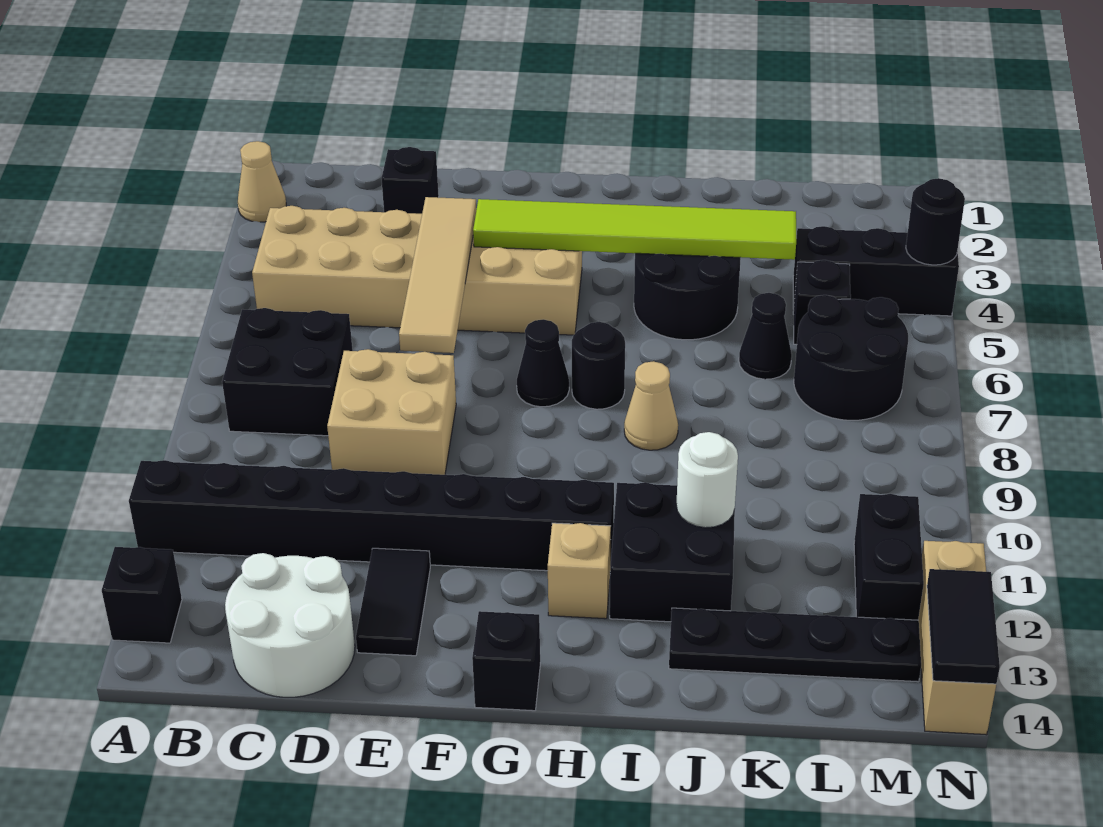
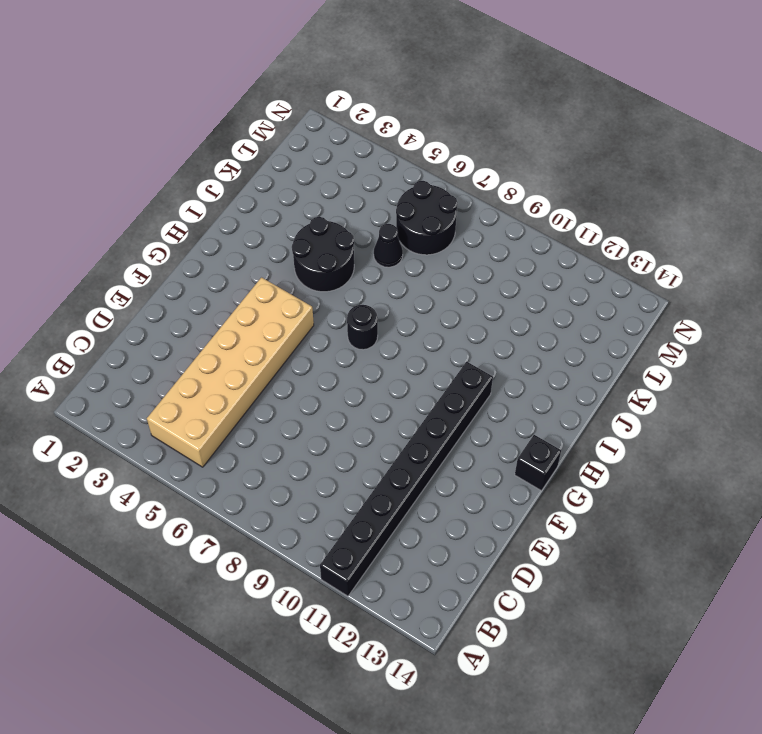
none -> tan 1x1 cone [238,141,286,222]
none -> black 1x1 brick [102,547,182,643]
none -> black 2x2 brick [222,308,353,436]

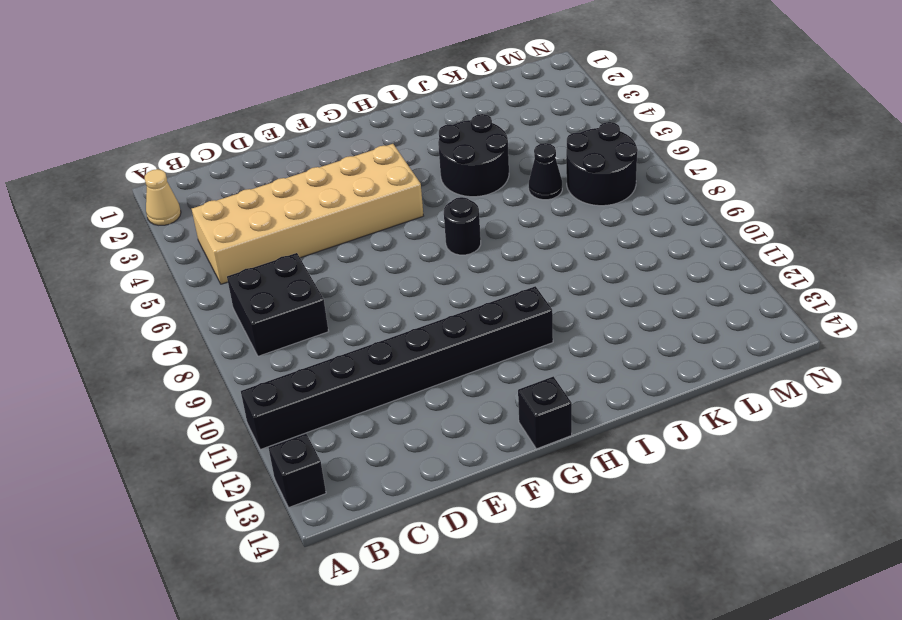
none -> white 2x2 round brick [225,553,355,697]
none -> black 1x1 brick [382,147,439,214]
none -> tan 2x2 brick [327,349,456,475]

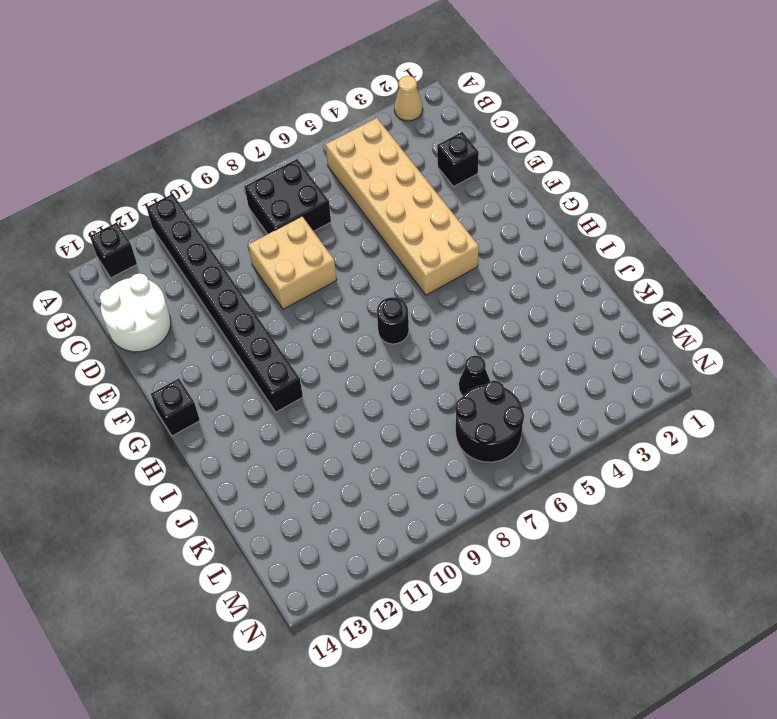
none -> black 1x2 tile [356,548,430,656]
none -> black 1x1 cone [517,319,569,407]
none -> tan 1x1 brick [548,523,611,619]

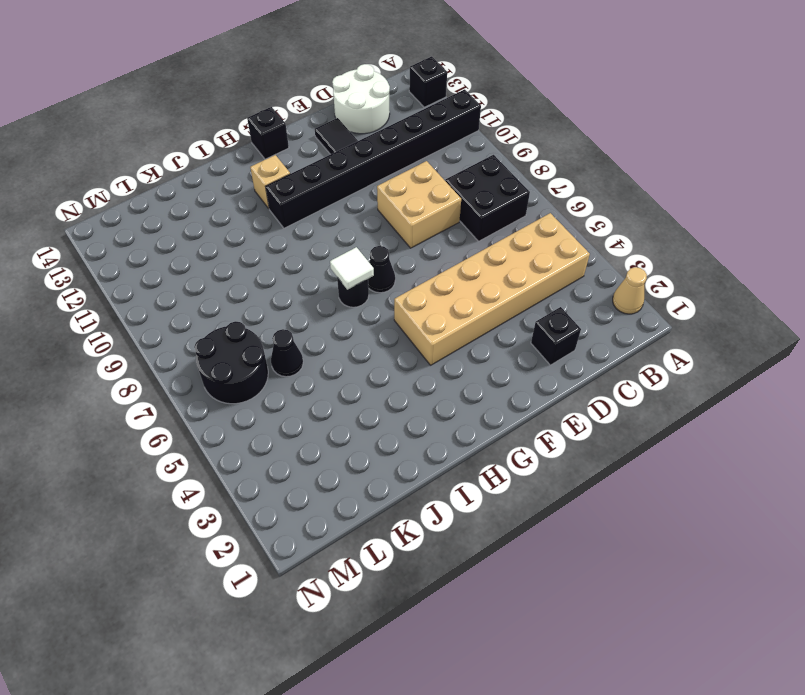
white 1x1 tile [330,247,374,290] -> none
none -> black 2x2 round brick [634,253,741,340]
none -> tan 1x1 cone [624,361,678,450]
none -> black 2x2 brick [610,482,735,622]

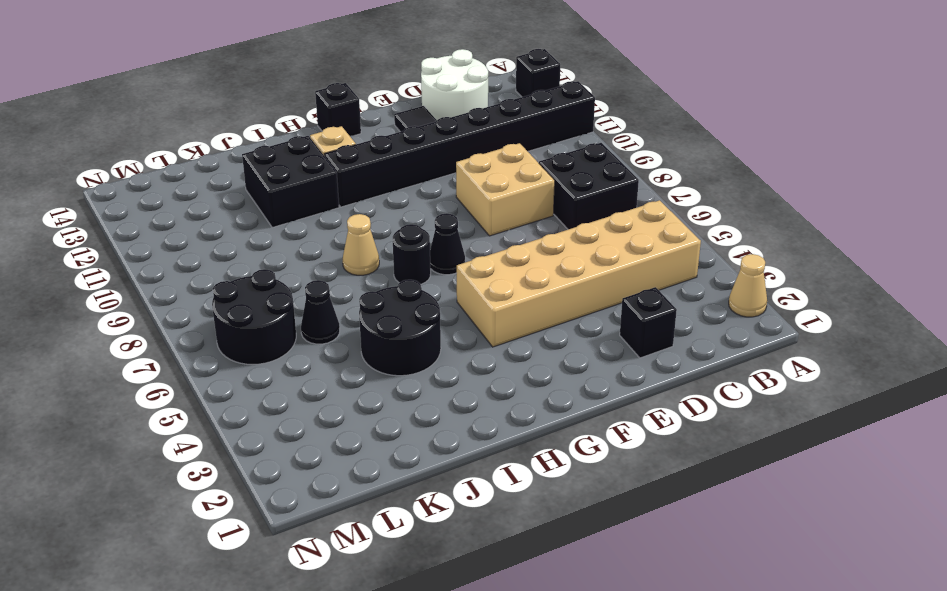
none -> black 1x4 plate [669,608,921,682]
none -> black 1x3 brick [793,226,959,316]
none -> black 1x1 brick [793,260,851,345]

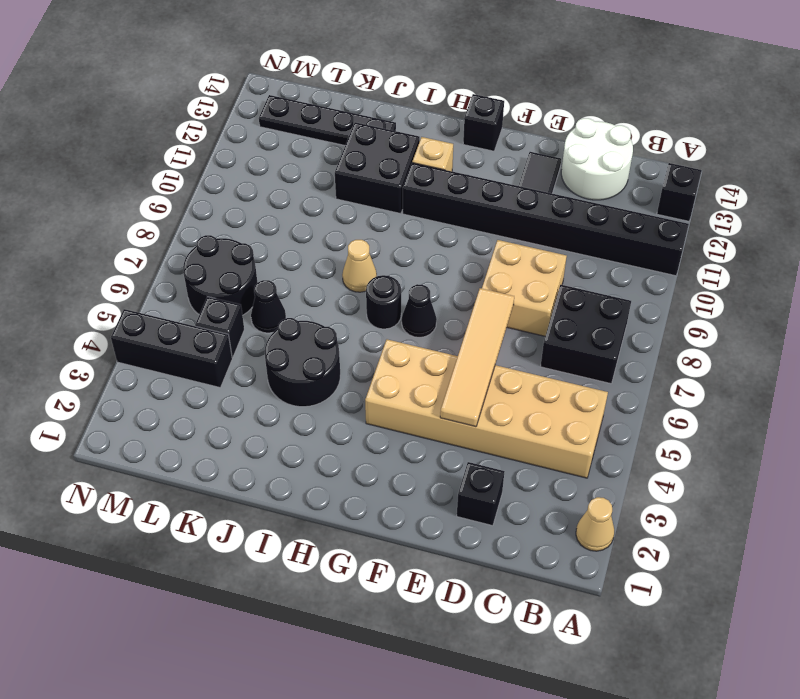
none -> black 1x2 brick [854,494,924,620]
none -> tan 1x3 brick [918,541,996,735]
none -> lime 1x6 tile [473,199,796,260]

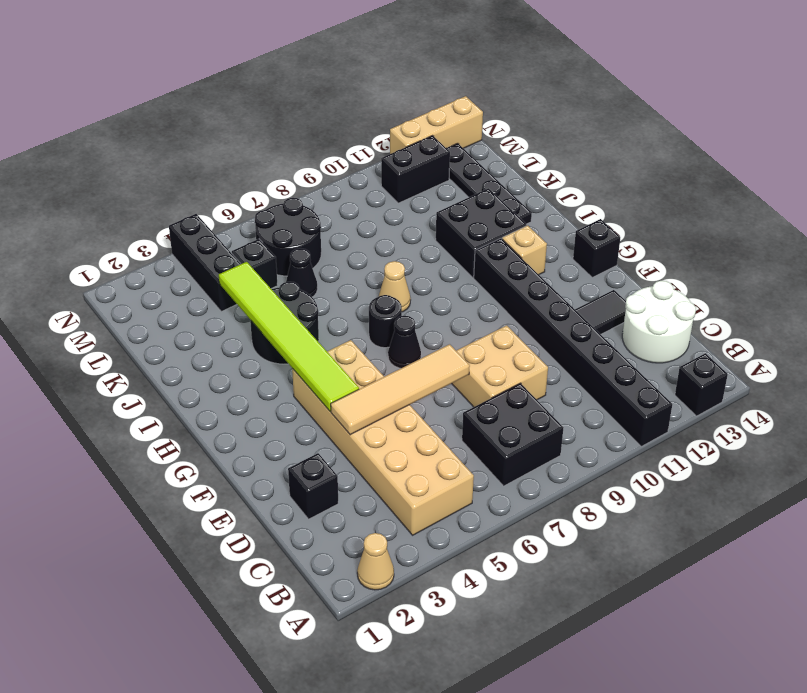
none -> white 1x1 round brick [676,432,738,528]
none -> black 1x1 round brick [906,178,965,265]
none -> black 1x2 tile [927,569,1000,684]

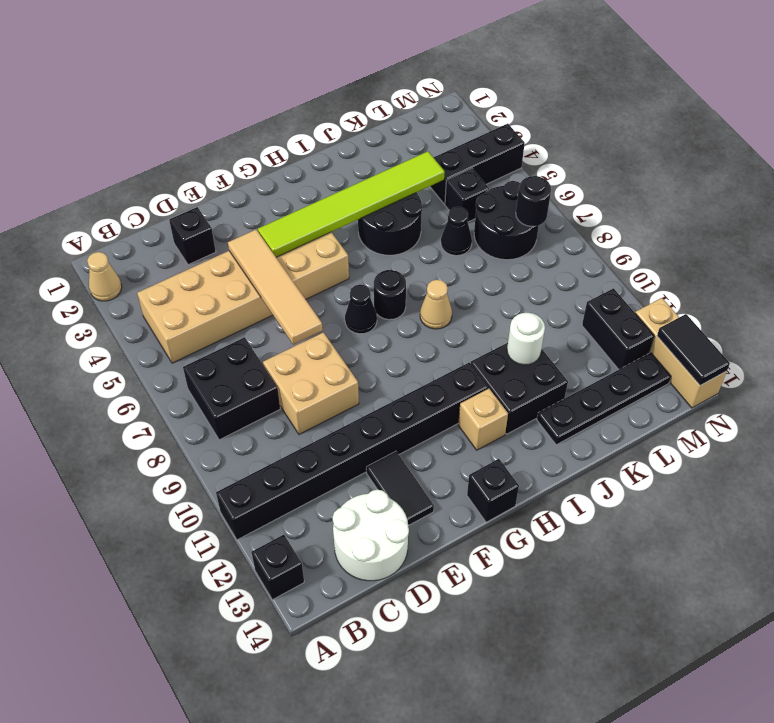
black 1x1 round brick [516,176,551,226] -> black 1x1 round brick moved to [906,178,965,265]

